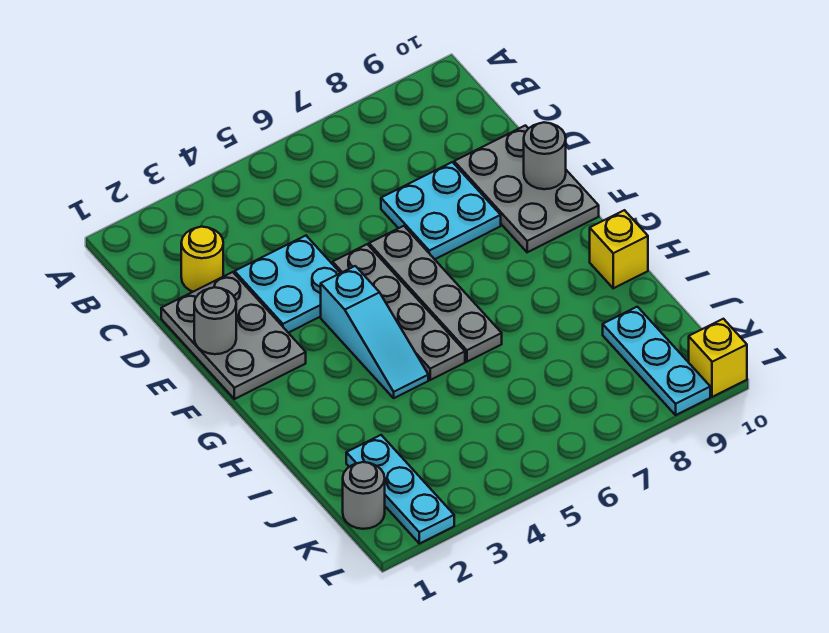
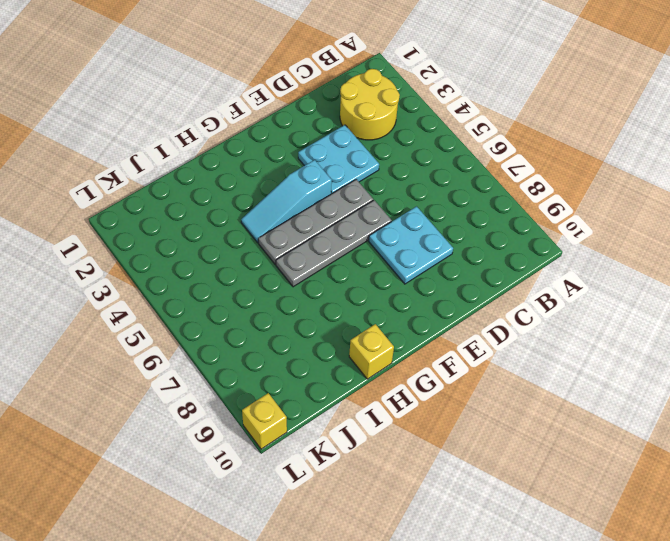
yellow 2x2 round brick [340,69,400,140] -> yellow 1x1 round brick [181,227,223,292]
none -> grey 2x3 plate [161,272,306,399]
none -> grey 2x3 plate [454,125,599,252]
none -> cyan 1x3 plate [346,435,454,544]

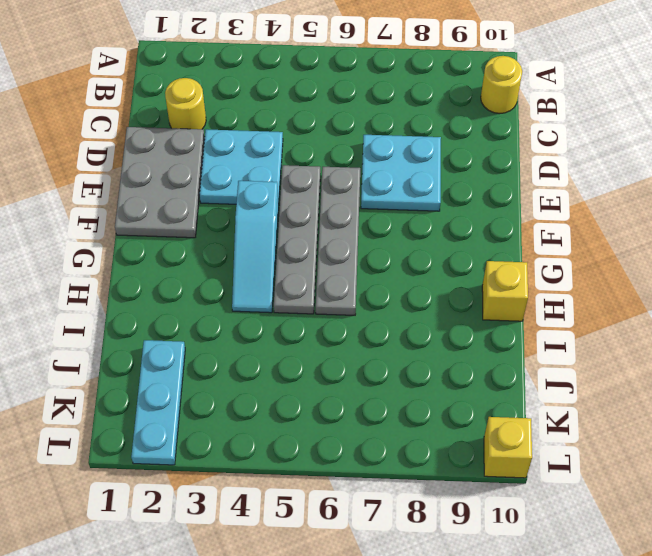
yellow 1x1 round brick [481,56,522,114] -> none
none -> grey 2x3 plate [454,125,599,252]
none -> cyan 1x3 plate [603,307,710,415]
none -> grey 1x1 round brick [343,462,385,529]

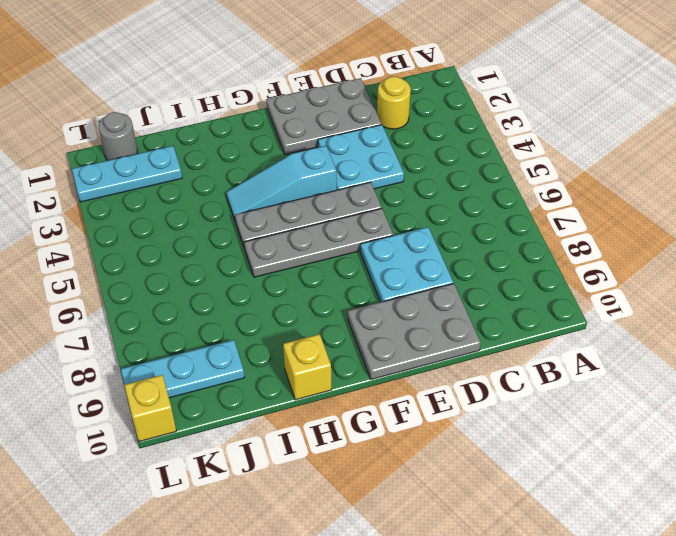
none -> grey 1x1 round brick [194,287,236,354]
none -> grey 1x1 round brick [524,122,566,189]

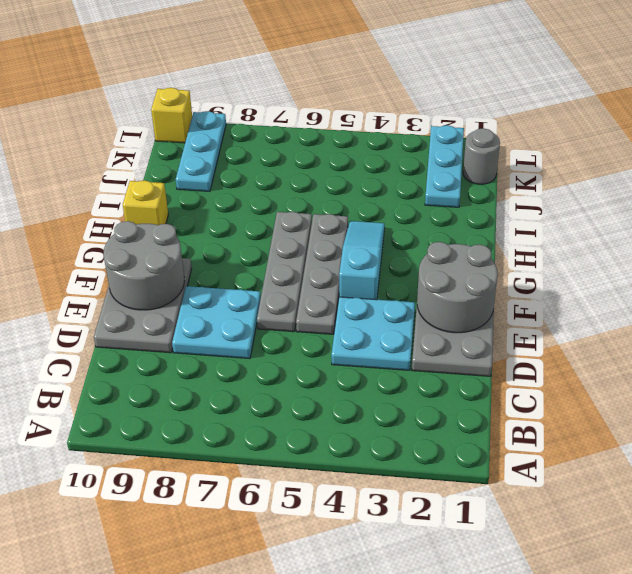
grey 2x2 round brick [417,242,498,333] -> grey 1x1 round brick [194,287,236,354]
grey 2x2 round brick [104,221,184,310] -> grey 1x1 round brick [524,122,566,189]
none -> yellow 1x1 round brick [181,227,223,292]

